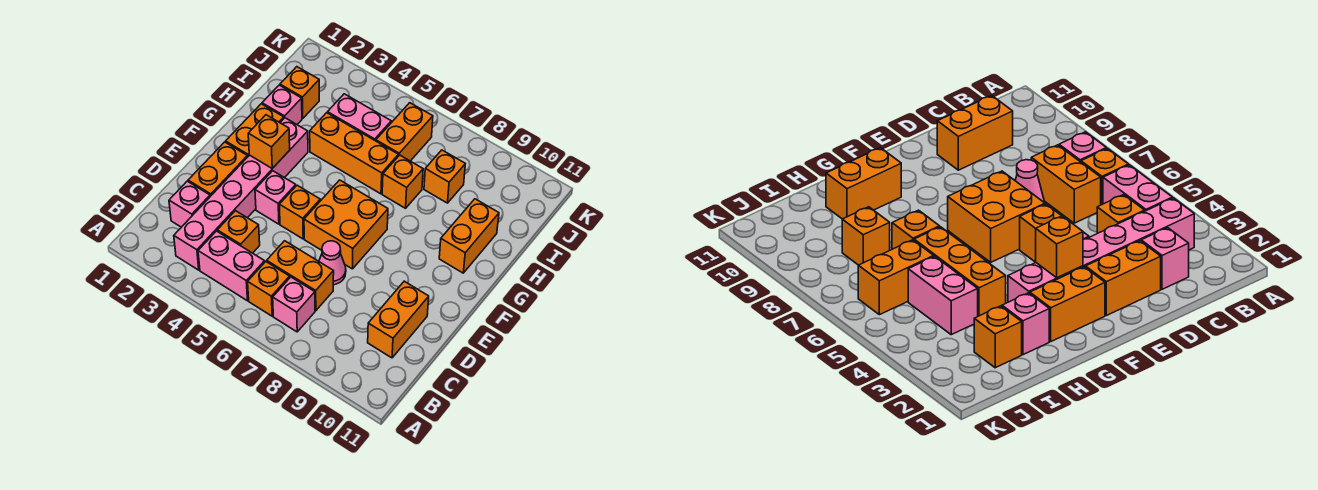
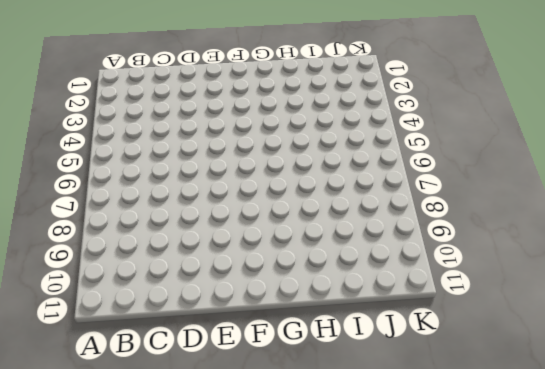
none -> pink 1x6 brick [174,118,308,270]
none -> pink 1x2 brick [198,231,265,301]
none -> orange 1x1 brick [248,262,290,316]

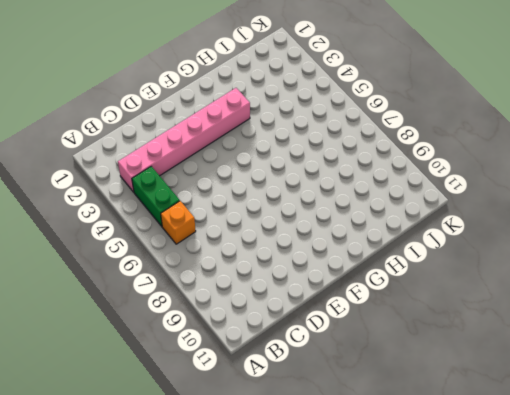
green 1x2 brick [132,166,180,226] -> pink 1x2 brick [198,231,265,301]
none -> pink 1x1 brick [273,277,315,332]
none -> pink 1x1 brick [169,181,210,227]
none -> orange 1x1 brick [217,211,260,253]

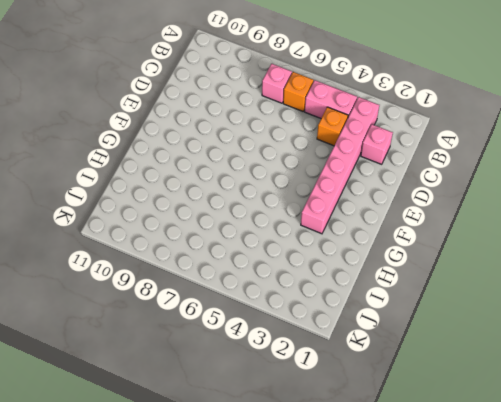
none -> orange 1x2 brick [267,241,334,311]
none -> orange 1x2 brick [368,281,429,358]
none -> orange 1x2 brick [188,142,247,196]

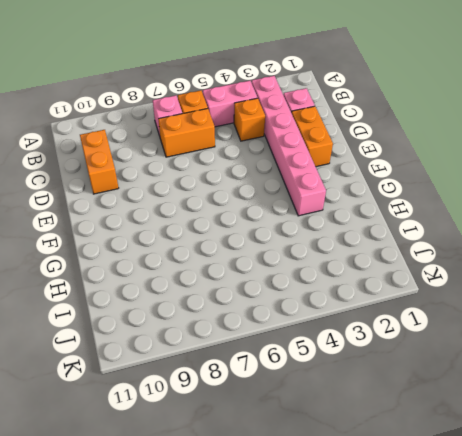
none -> pink 1x1 cone [319,241,346,285]
none -> pink 1x1 brick [255,171,296,224]
none -> orange 1x1 brick [279,185,320,239]

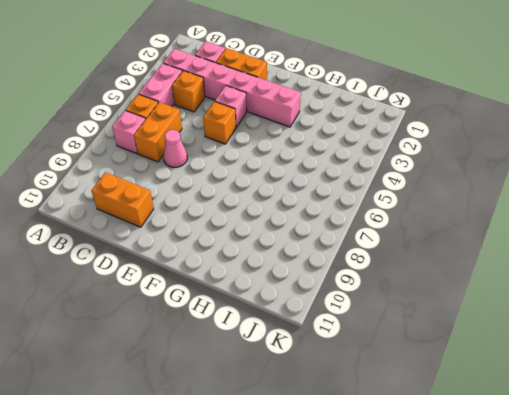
none -> orange 2x2 brick [304,180,388,269]
none -> orange 1x2 brick [226,104,284,157]
none -> orange 1x2 brick [439,199,499,273]

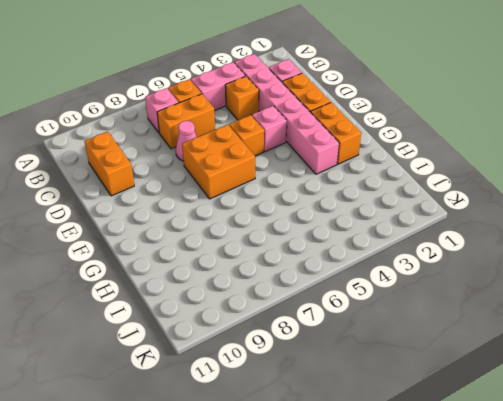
none -> orange 1x2 brick [439,199,499,273]
none -> pink 1x1 brick [262,85,302,124]
none -> orange 1x3 brick [310,113,398,194]

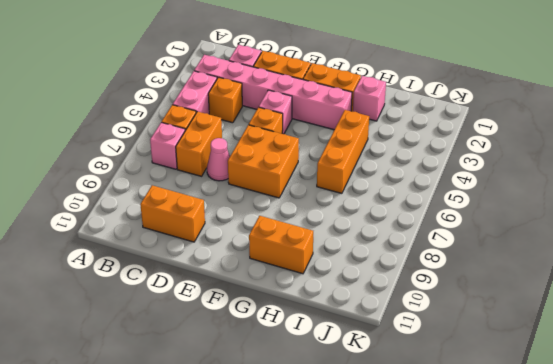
none -> orange 1x1 brick [382,155,423,208]
none -> orange 1x1 brick [280,67,319,118]
none -> pink 1x2 brick [327,94,391,141]

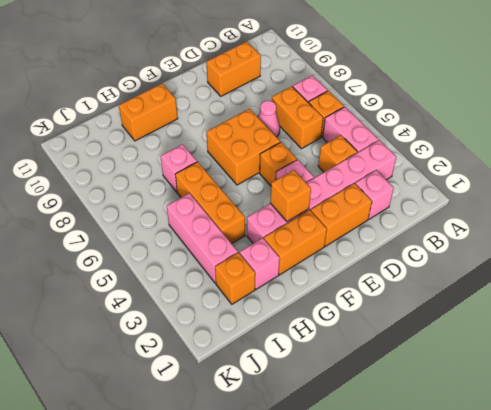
pink 1x1 brick [161,144,197,192] -> orange 1x1 brick [382,155,423,208]
pink 1x3 brick [167,193,238,283] -> pink 1x2 brick [327,94,391,141]
none -> orange 1x2 brick [376,103,433,161]
none -> orange 1x1 brick [424,150,465,203]

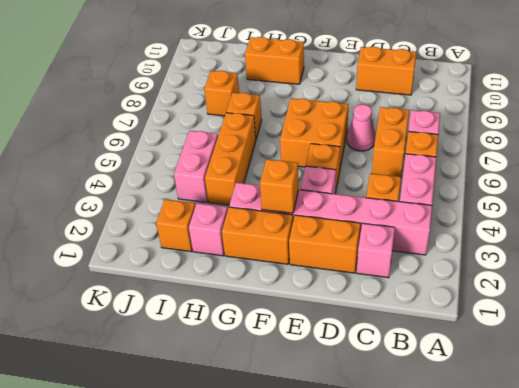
none -> orange 1x2 brick [376,103,433,161]

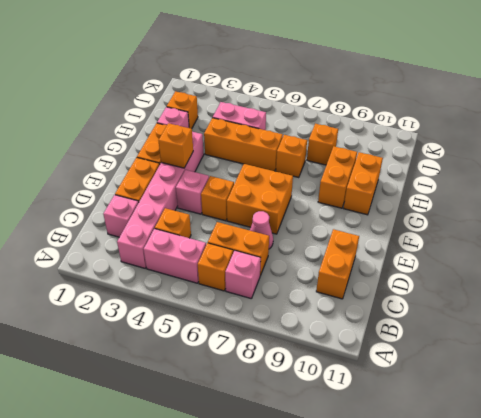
orange 1x2 brick [318,146,357,208] -> orange 1x2 brick moved to [376,103,433,161]

